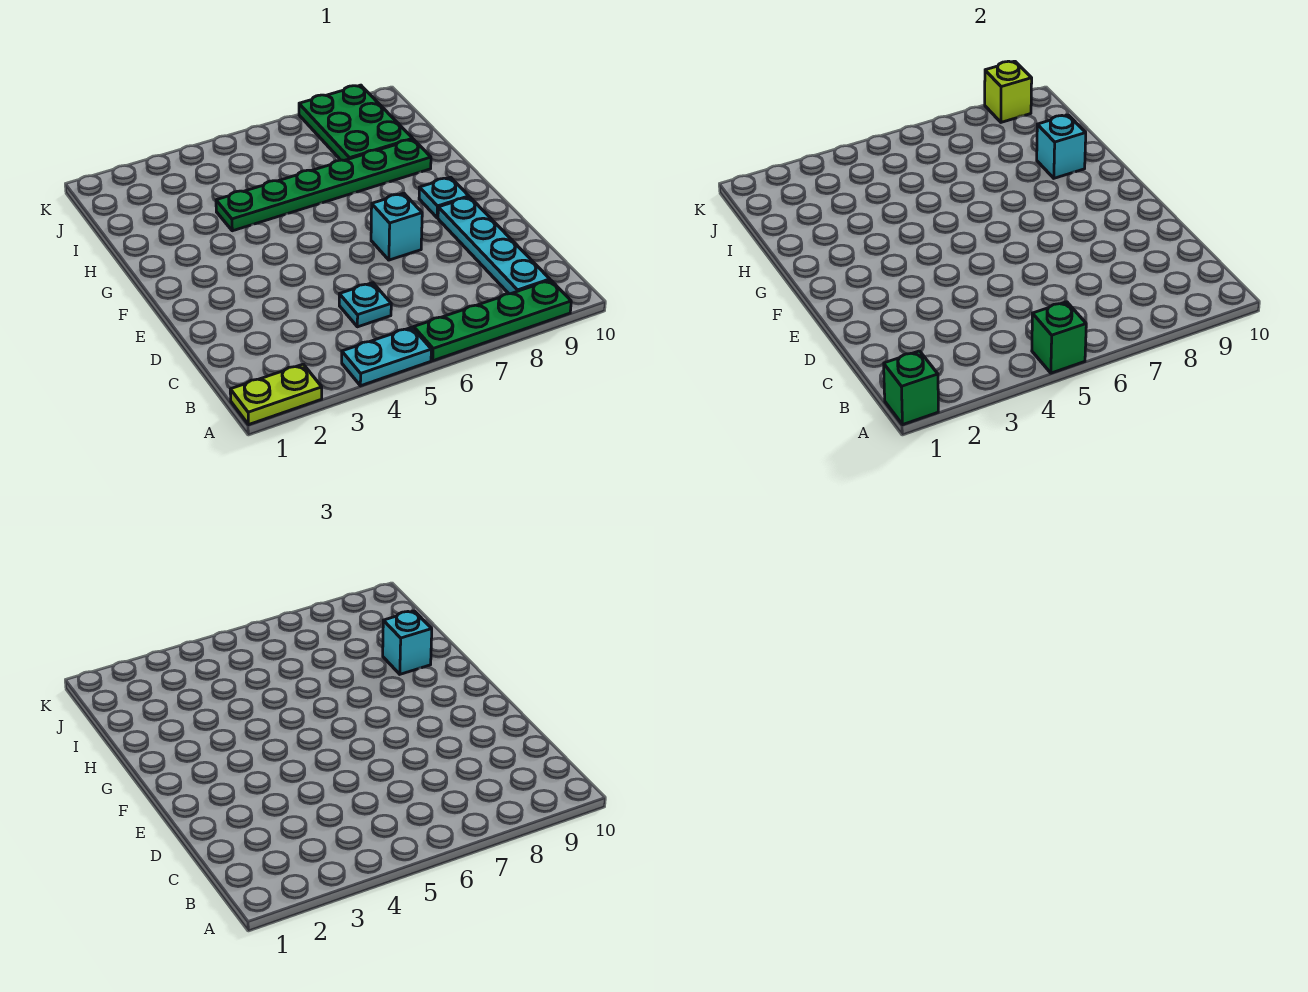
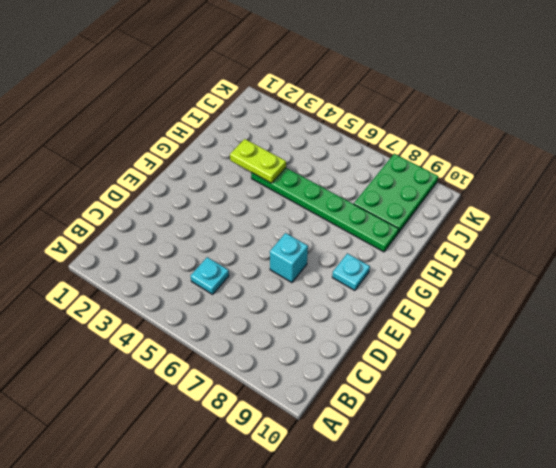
lime 1x2 plate [230,139,286,183] -> lime 1x2 plate moved to [230,364,322,425]
none -> cyan 1x2 plate [342,327,431,386]
none -> green 1x4 plate [414,280,571,361]
none -> cyan 1x4 plate [438,197,550,294]

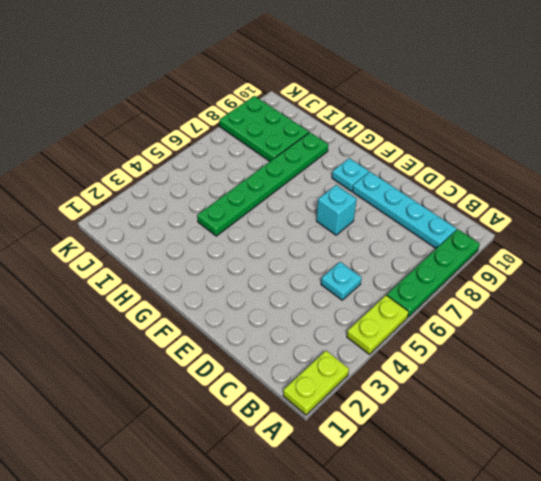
lime 1x2 plate [347,295,409,354] -> cyan 1x2 plate [342,327,431,386]
none -> green 1x1 brick [884,351,938,425]
none -> green 1x1 brick [1032,302,1086,373]
none -> cyan 1x1 brick [1037,115,1086,178]

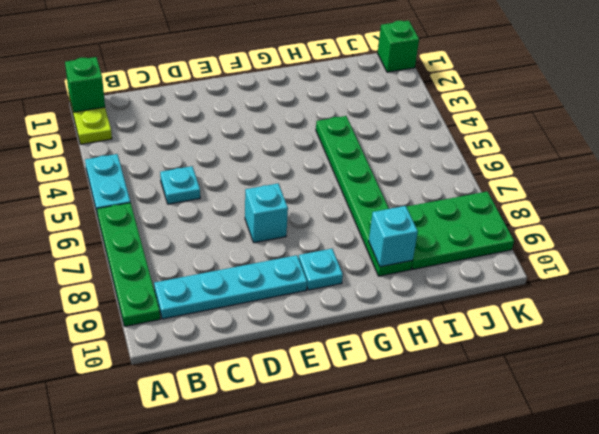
green 1x1 brick [378,21,419,72] -> green 1x1 brick moved to [1032,302,1086,373]
none -> lime 1x1 brick [985,61,1032,122]
none -> cyan 1x1 brick [383,611,432,674]

